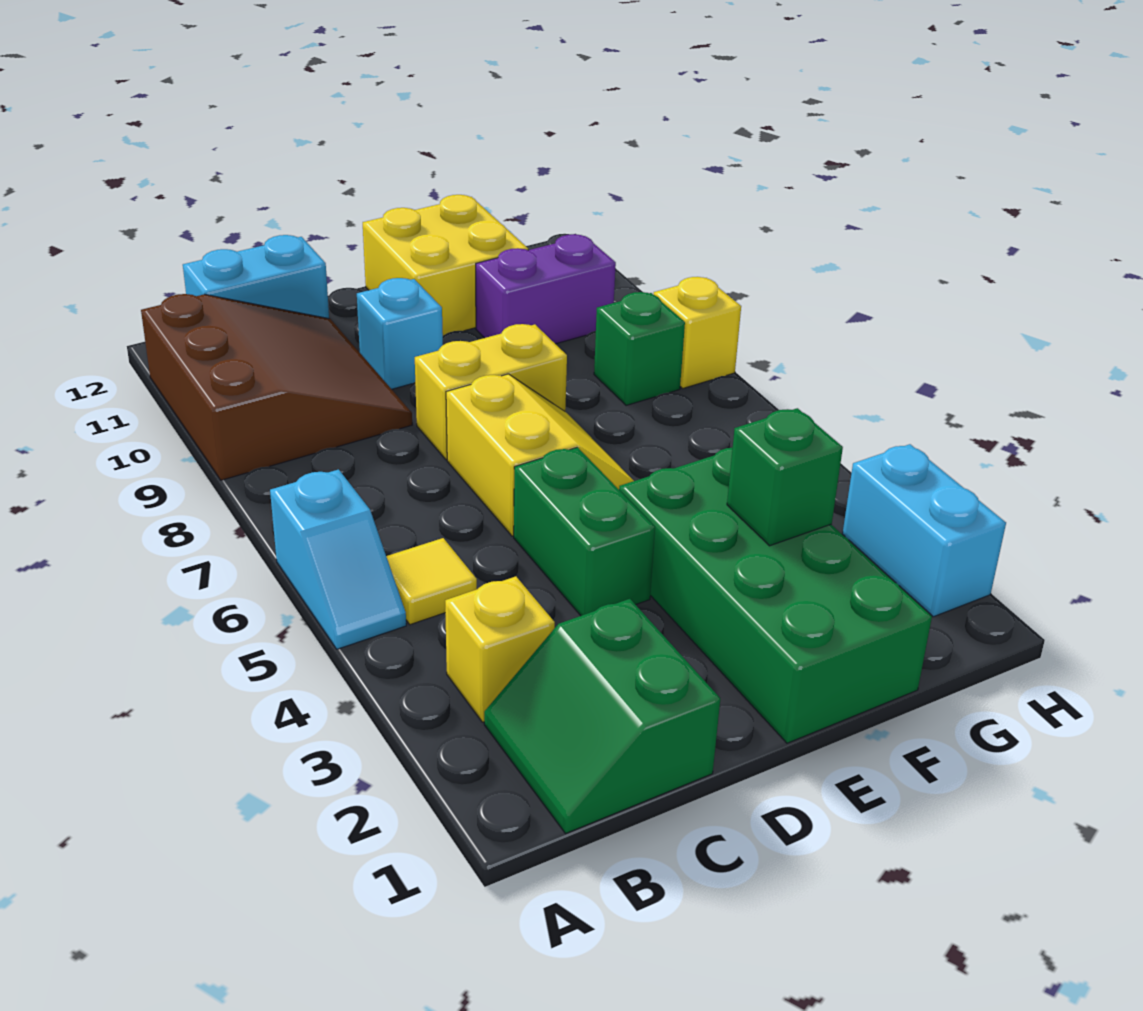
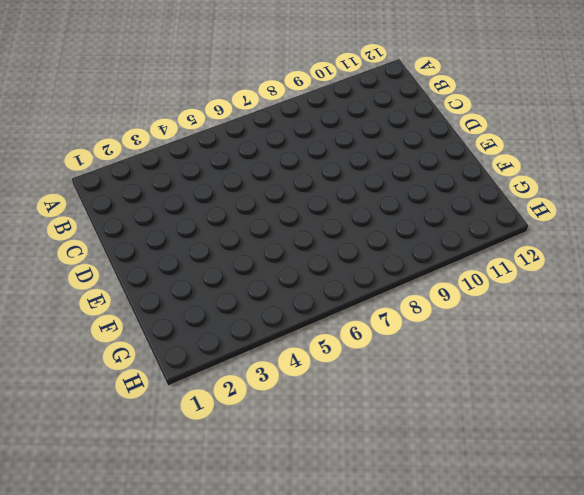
none -> cyan 1x2 slope [270,469,406,649]
none -> brown 3x3 slope [141,294,412,480]
none -> green 2x2 slope [484,599,720,833]

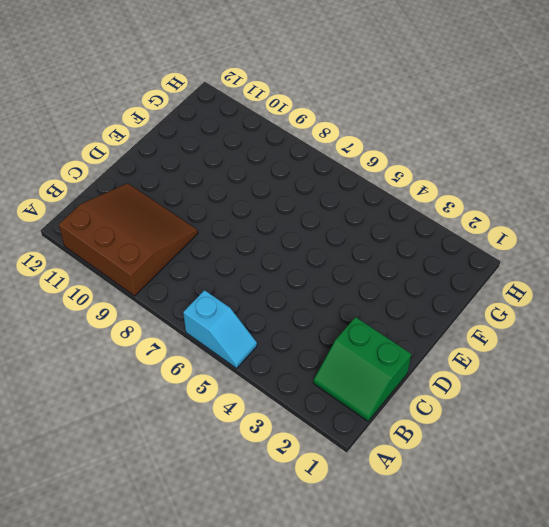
none -> yellow 1x1 brick [445,576,555,722]
none -> yellow 1x1 tile [386,538,477,625]
none -> cyan 1x2 brick [183,235,329,319]

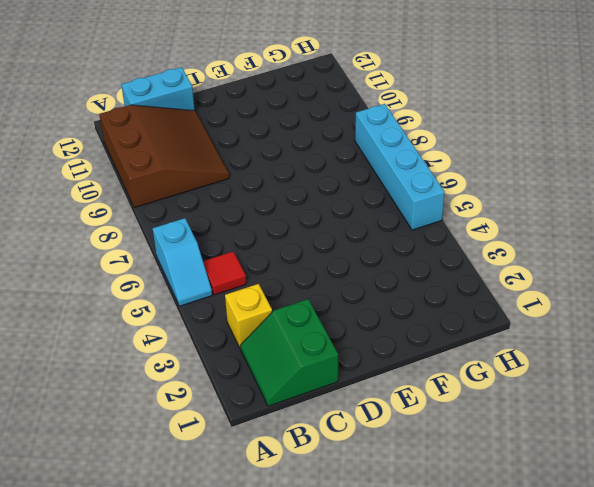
red 1x1 tile [203,252,246,295] -> yellow 1x1 tile [386,538,477,625]
cyan 1x4 brick [355,104,445,230] -> yellow 1x1 brick [654,277,741,388]
none -> green 1x2 brick [514,447,655,616]
none -> yellow 2x2 slope [446,374,634,536]
none -> yellow 1x2 brick [415,324,567,459]

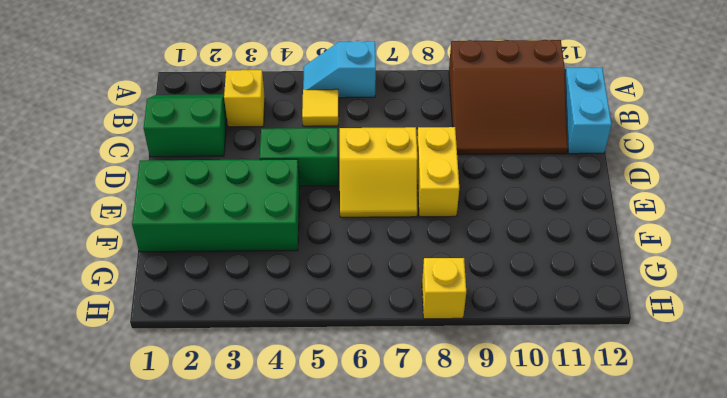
none -> cyan 1x1 brick [357,278,443,389]
none -> yellow 2x2 brick [363,195,528,335]
none -> purple 1x2 brick [476,234,616,344]

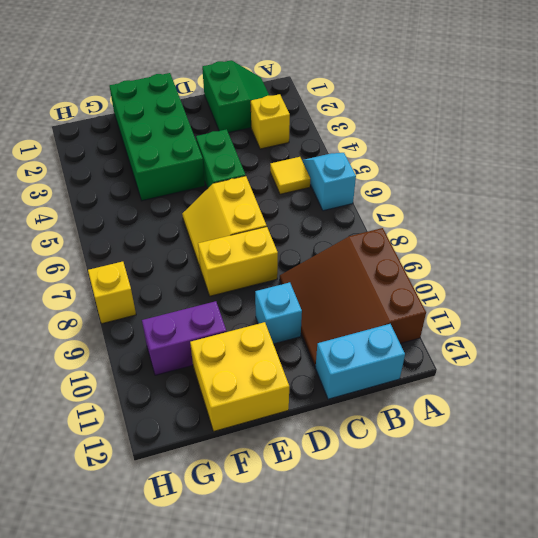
none -> green 1x1 brick [594,292,685,405]
none -> cyan 1x2 brick [843,444,1006,617]
none -> green 1x1 brick [727,408,843,546]

